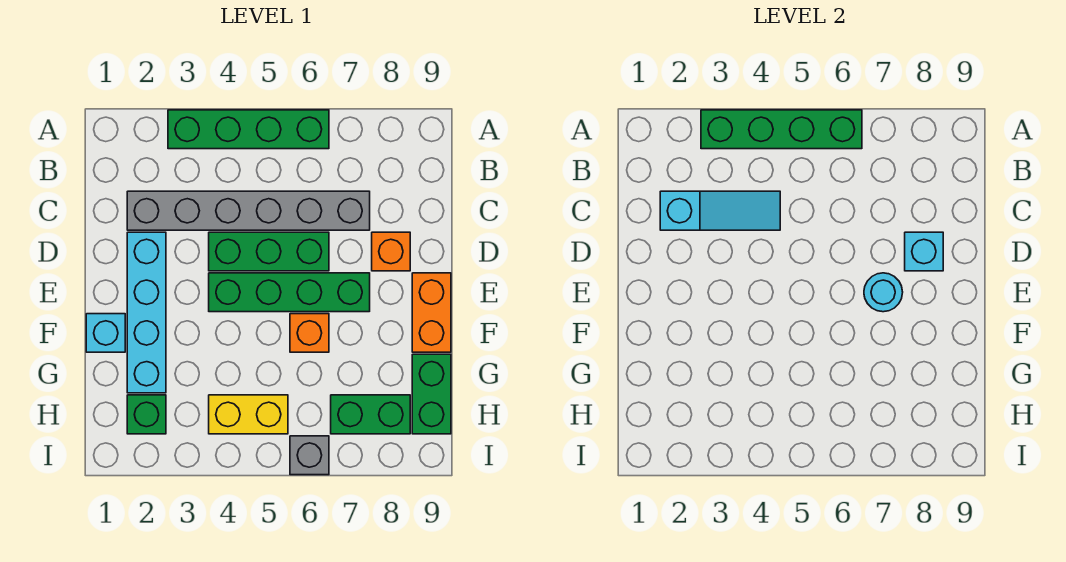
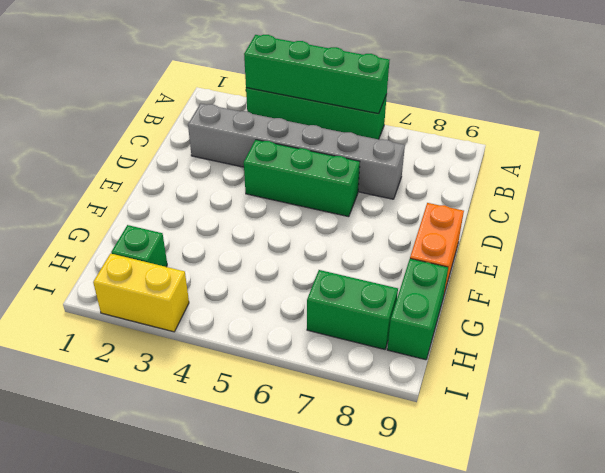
yellow 1x2 brick [93,254,189,332] -> yellow 1x2 brick moved to [209,395,288,434]
none -> cyan 1x4 brick [127,232,166,393]
none -> orange 1x1 brick [372,232,410,271]
none -> green 1x4 brick [209,273,370,312]

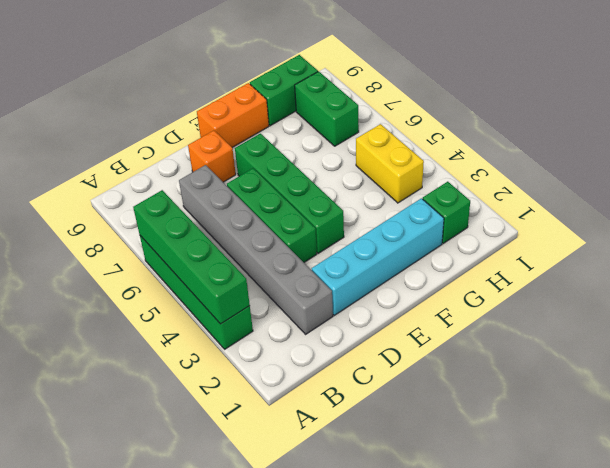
none -> cyan 1x1 brick [86,314,125,352]
none -> orange 1x1 brick [290,314,329,352]
none -> grey 1x1 brick [290,436,329,475]

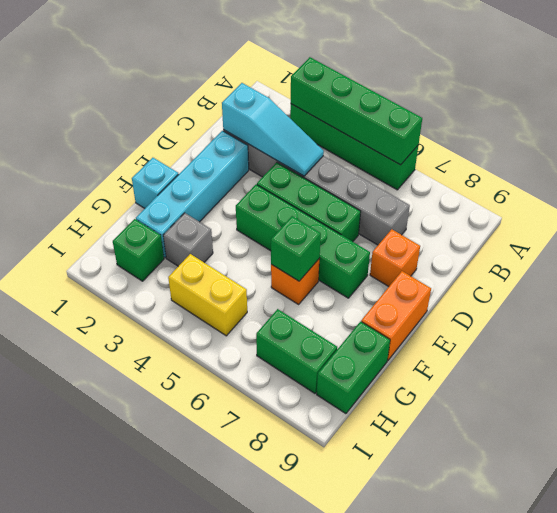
green 1x1 brick [271,216,321,281] -> none
grey 1x1 brick [163,213,213,266] -> grey 1x1 brick moved to [290,436,329,475]
none -> cyan 1x1 brick [905,232,943,271]
none -> cyan 1x1 round brick [864,273,903,312]

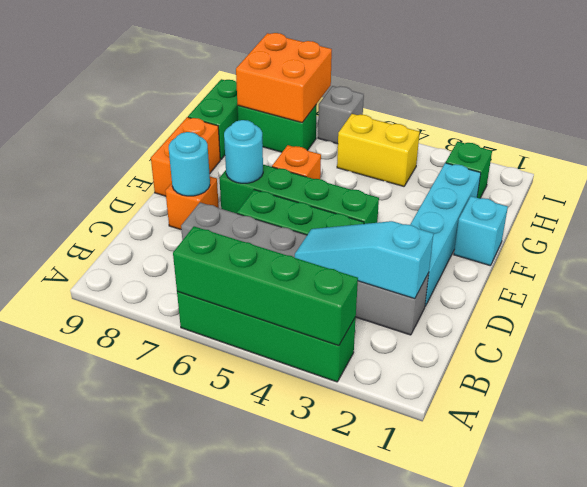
cyan 1x1 round brick [169,132,210,196] -> cyan 1x1 brick [905,232,943,271]
orange 2x2 brick [236,33,332,122] -> none

